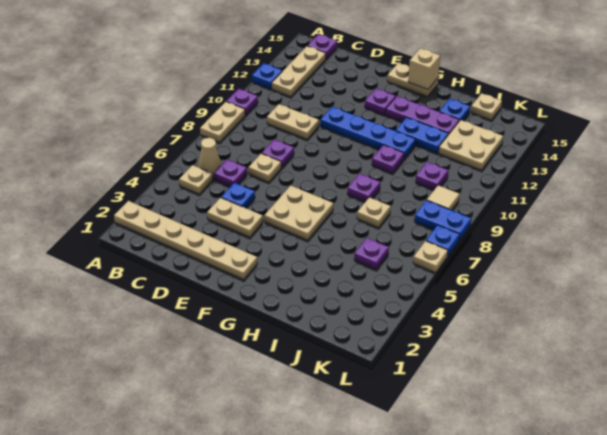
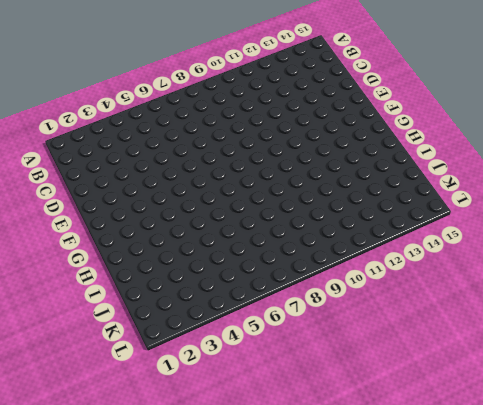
none -> tan 1x6 plate [114,201,257,280]
none -> tan 1x2 plate [200,102,245,142]
none -> purple 1x1 plate [226,89,258,115]
none -> blue 1x1 plate [252,63,282,89]

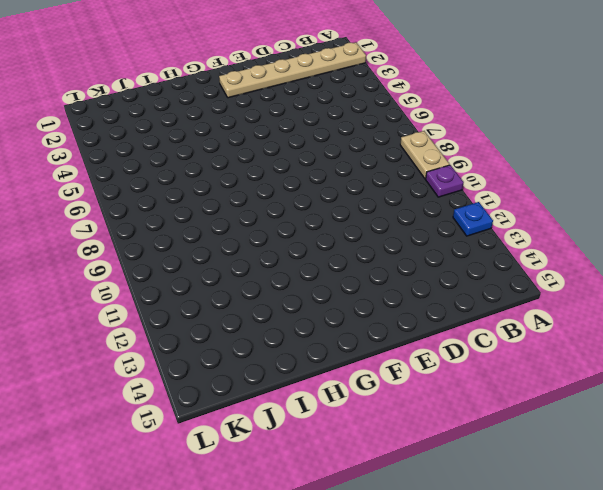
none -> tan 1x1 plate [179,165,213,194]
none -> tan 1x1 cone [198,138,222,176]
none -> tan 1x3 plate [272,46,326,97]
none -> purple 1x1 plate [308,34,337,59]

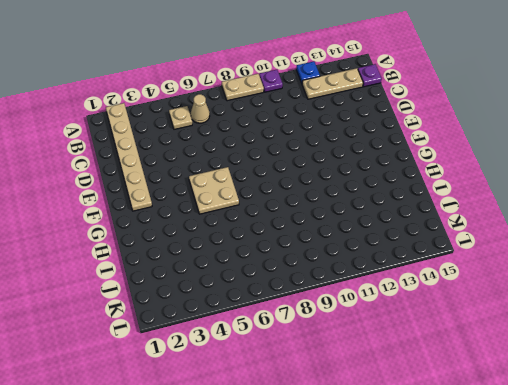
none -> purple 1x1 plate [214,159,247,187]
none -> tan 1x2 plate [267,104,319,139]
none -> tan 1x2 plate [207,198,263,237]
none -> blue 1x1 plate [221,183,255,208]

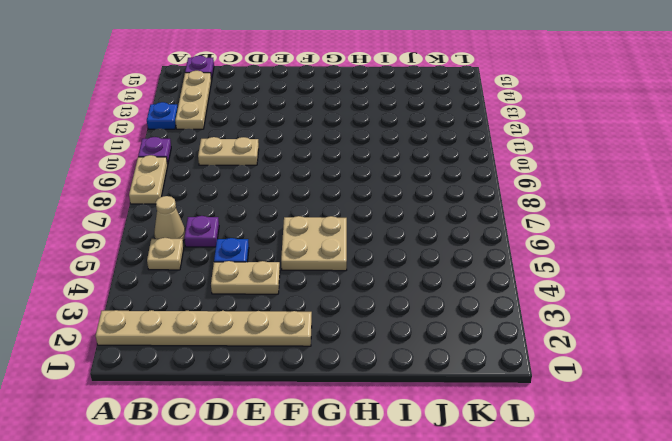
none -> tan 1x1 plate [249,153,281,182]
none -> purple 1x1 plate [262,139,294,168]
none -> blue 1x4 plate [320,107,416,159]
none -> purple 1x1 plate [365,88,396,115]

